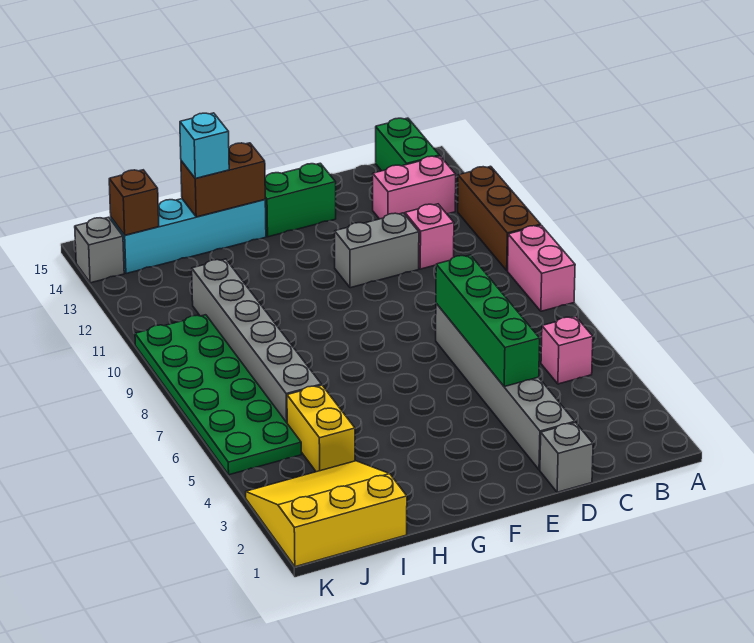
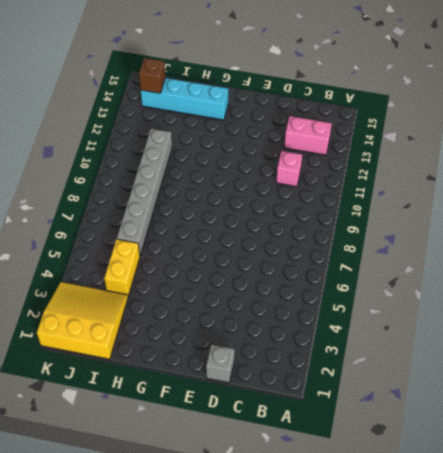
none -> pink 1x2 brick [508,225,575,311]
none -> brown 1x3 brick [458,166,541,271]
none -> pink 1x1 brick [541,316,593,384]

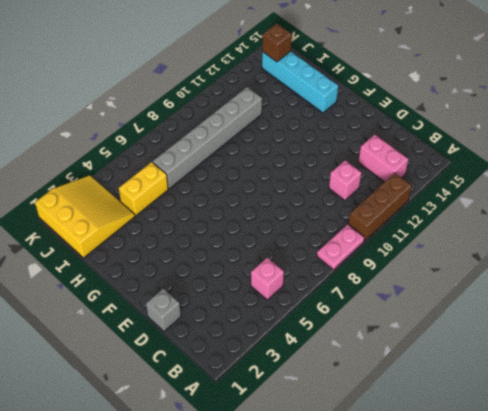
pink 1x2 plate [317,224,364,270] -> pink 1x2 brick [508,225,575,311]
none -> green 1x2 brick [376,118,439,171]
none -> grey 1x6 brick [436,303,575,470]
none -> grey 1x2 brick [335,213,419,288]

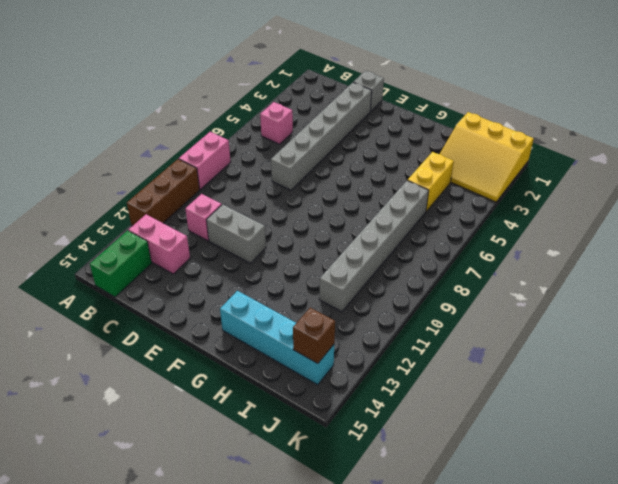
none -> green 1x2 brick [265,163,336,237]
none -> green 2x6 plate [135,315,301,475]
none -> grey 1x1 brick [75,217,124,283]

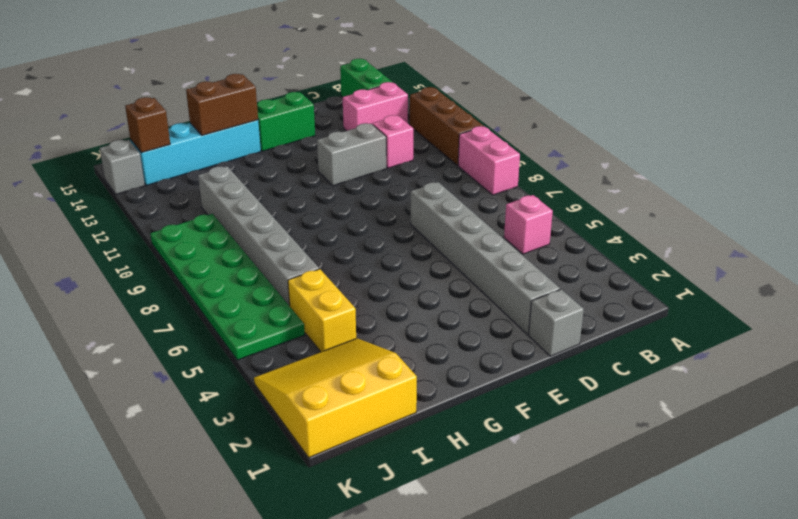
none -> green 1x4 brick [436,255,540,387]
none -> cyan 1x1 brick [180,113,229,179]

